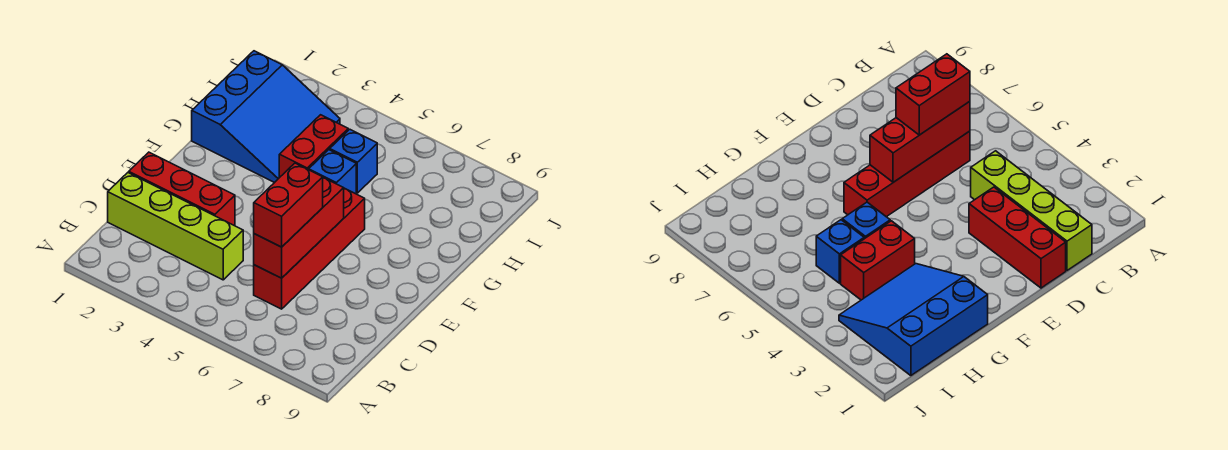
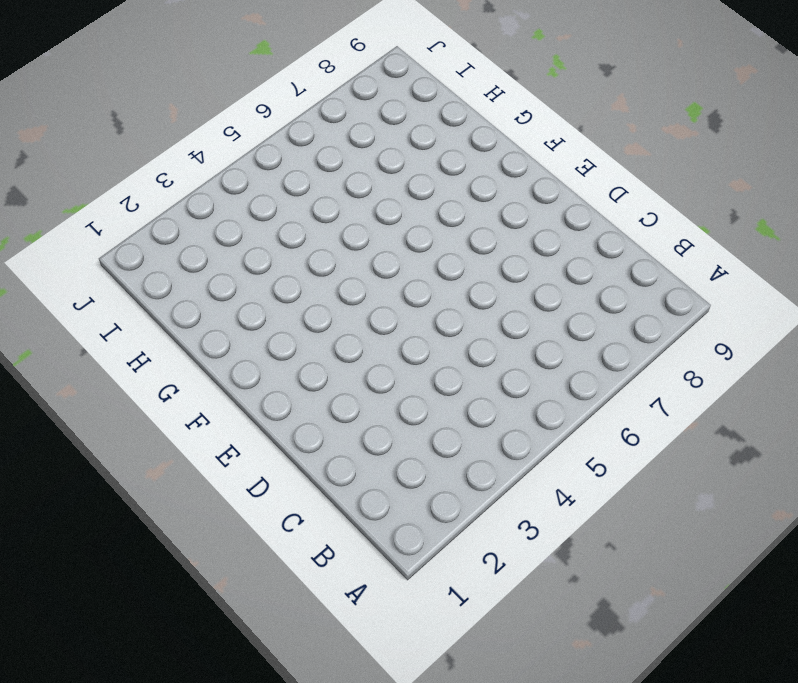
none -> lime 1x4 brick [108,173,243,280]
none -> red 1x4 brick [254,188,365,309]

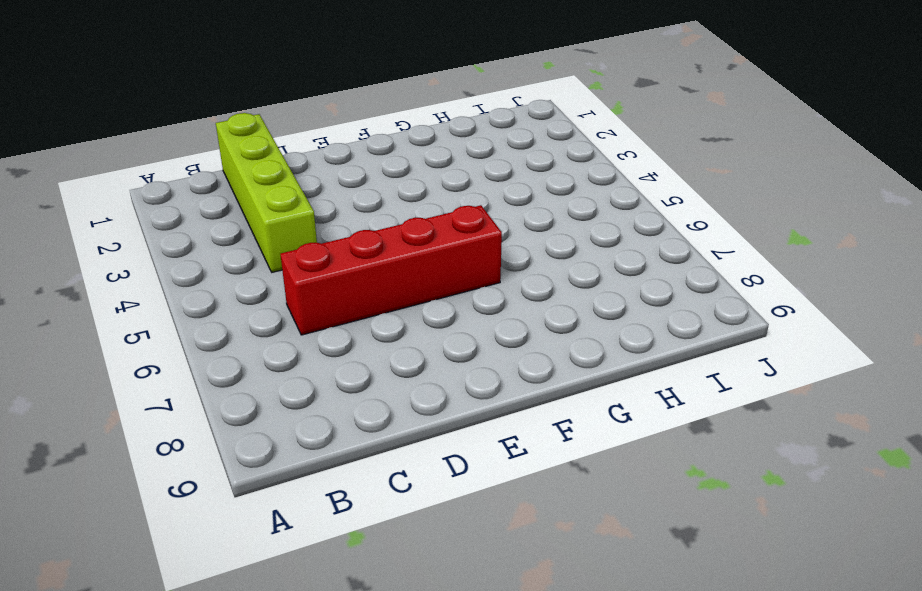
none -> red 1x3 brick [129,152,235,226]
none -> blue 3x3 slope [192,51,340,183]

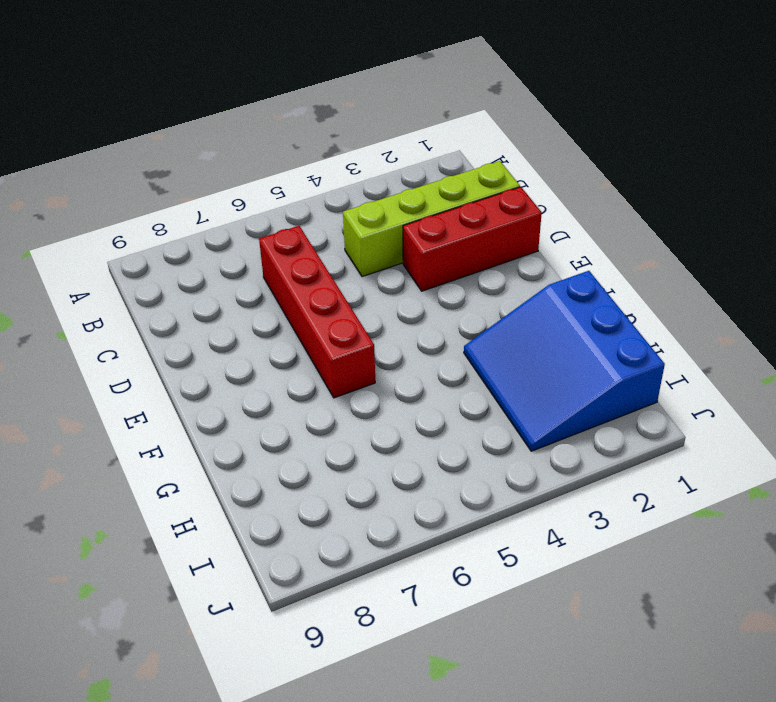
none -> red 1x2 brick [279,115,348,178]
none -> blue 1x1 brick [309,150,356,194]

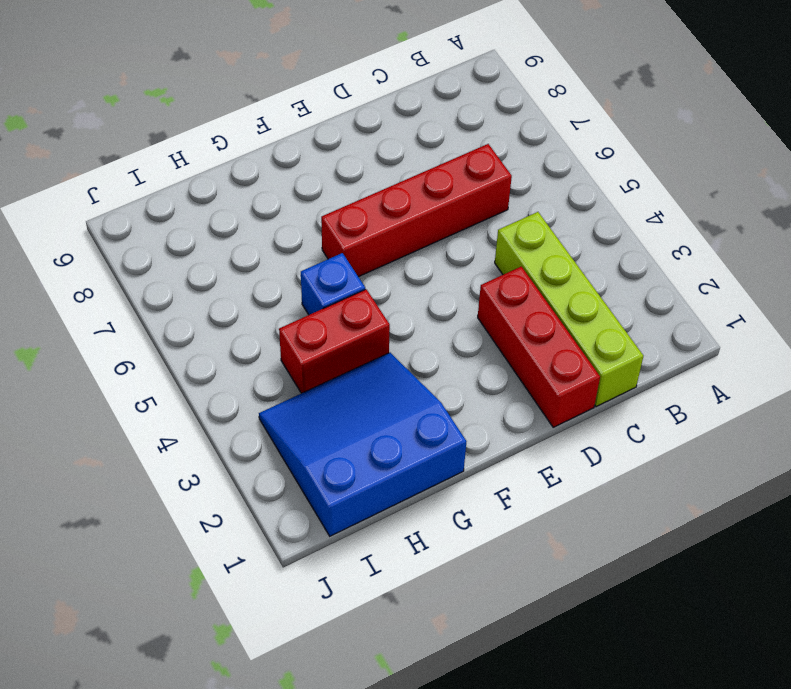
none -> blue 1x1 brick [330,129,377,193]
none -> red 1x3 brick [254,178,344,278]

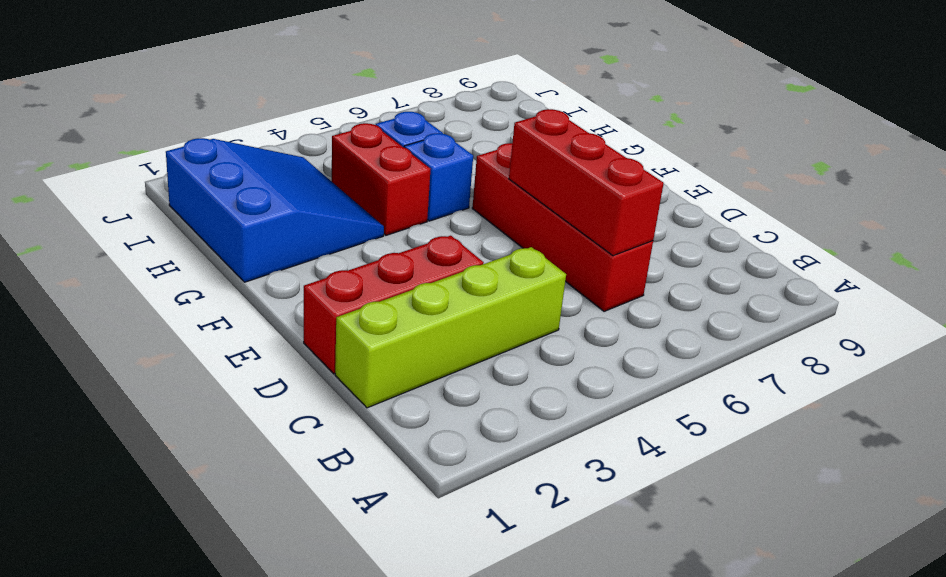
none -> red 1x2 brick [254,163,323,247]

